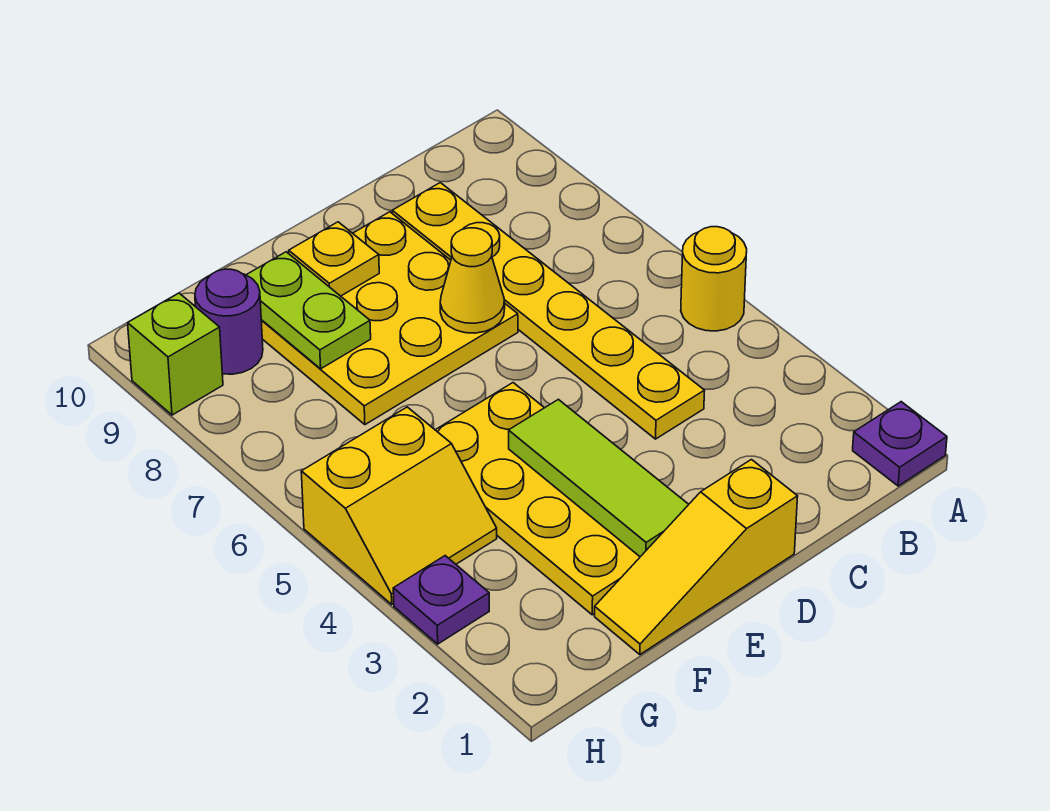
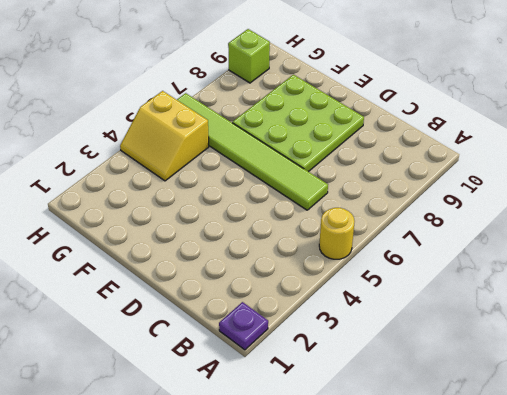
lime 1x6 tile [177,93,328,210] -> yellow 1x6 plate [392,183,705,439]
lime 3x3 plate [232,75,364,172] -> yellow 3x3 plate [261,212,518,425]
none -> yellow 1x3 slope [595,460,798,655]
none -> yellow 2x4 plate [436,383,640,615]
none -> purple 1x1 round brick [195,269,263,374]

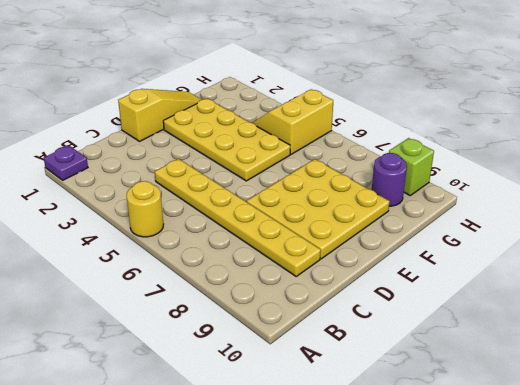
none -> purple 1x1 plate [393,556,489,644]
none -> yellow 1x1 cone [440,228,505,333]
none -> lime 1x3 tile [509,399,689,557]

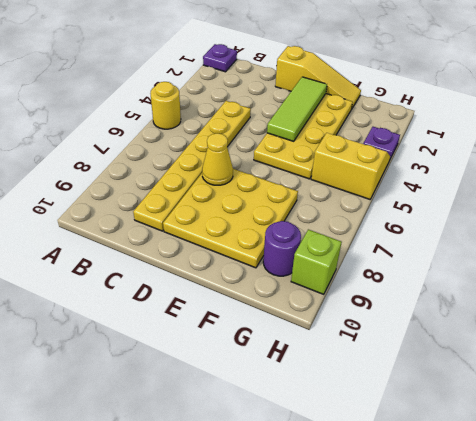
none -> yellow 1x1 plate [289,222,379,296]
none -> lime 1x2 plate [247,252,371,369]

